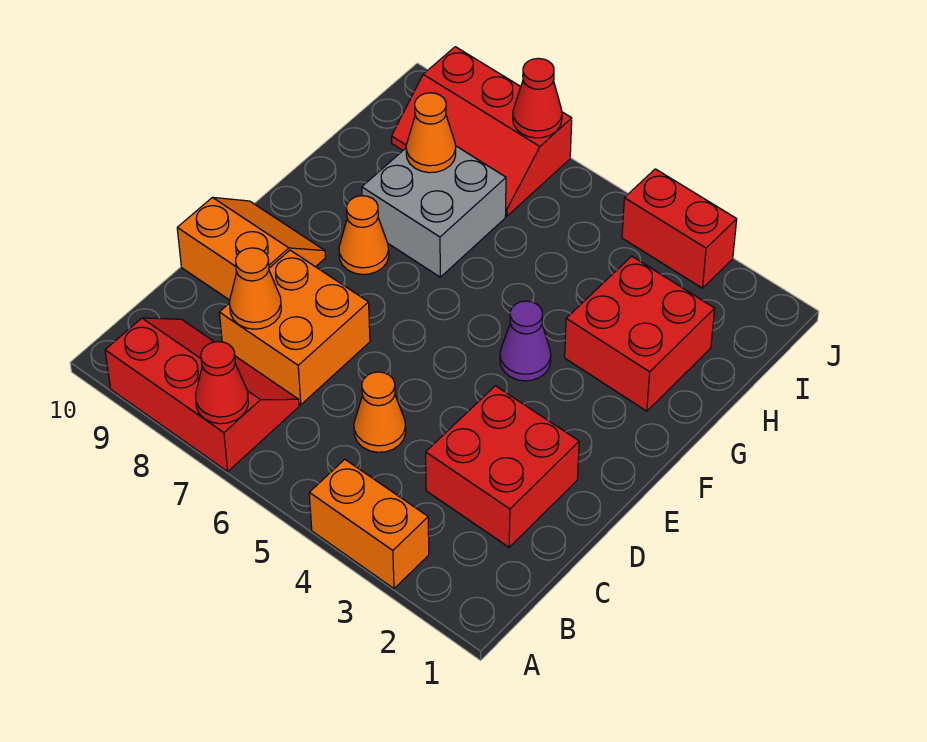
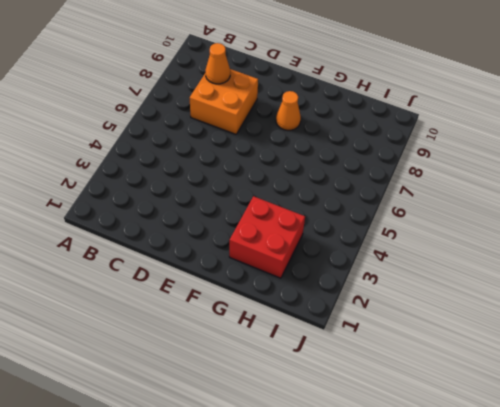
none -> orange 1x2 brick [309,459,429,589]
none -> red 2x3 slope [105,318,299,471]
none -> red 2x2 brick [426,386,579,547]

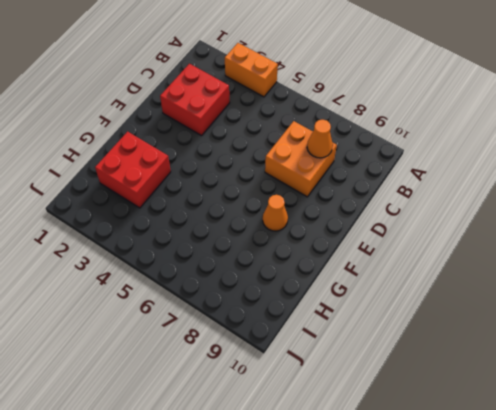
none -> red 2x3 slope [105,318,299,471]
none -> orange 1x1 cone [354,372,406,452]
none -> orange 2x2 slope [177,197,325,300]

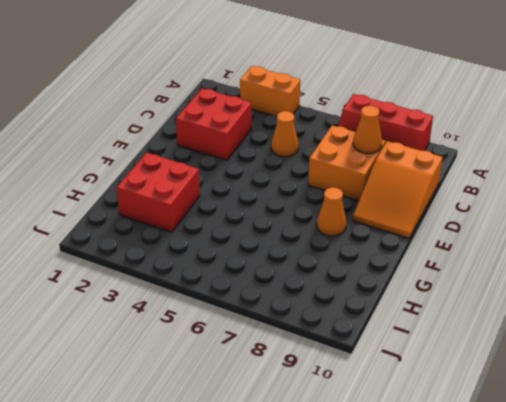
orange 2x3 slope [353,141,443,238] -> orange 2x2 slope [177,197,325,300]
none -> purple 1x1 cone [500,301,551,381]
none -> grey 2x2 brick [362,146,506,277]
none -> red 2x3 slope [391,47,572,216]

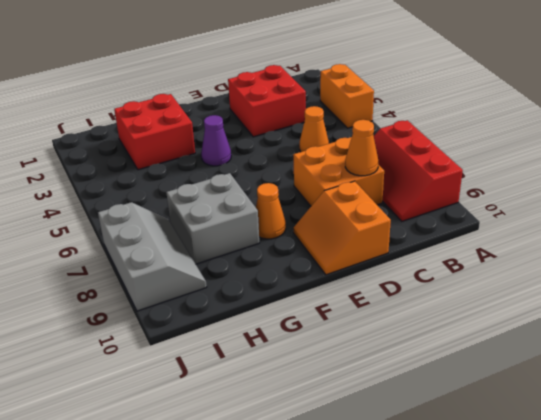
grey 2x3 slope [98,202,207,311] -> red 2x3 slope [391,47,572,216]
none -> red 1x2 brick [622,169,737,288]
none -> red 1x1 cone [195,342,249,424]
none -> orange 1x1 cone [406,93,456,173]

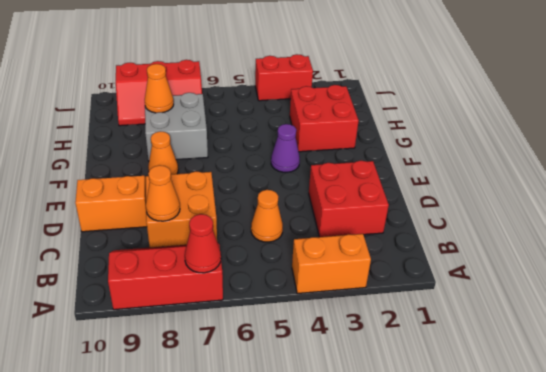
none -> red 1x1 cone [513,58,562,138]

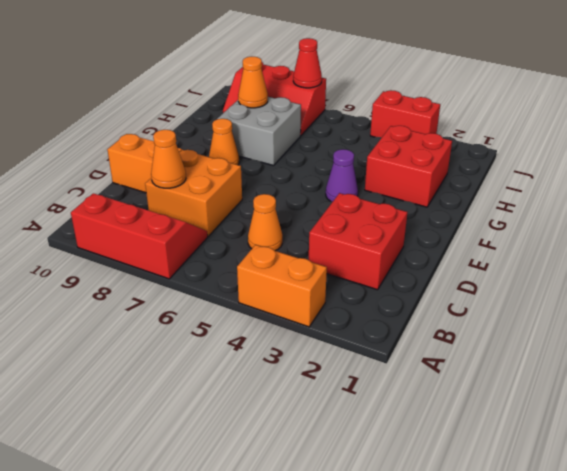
none -> red 1x1 cone [195,342,249,424]

